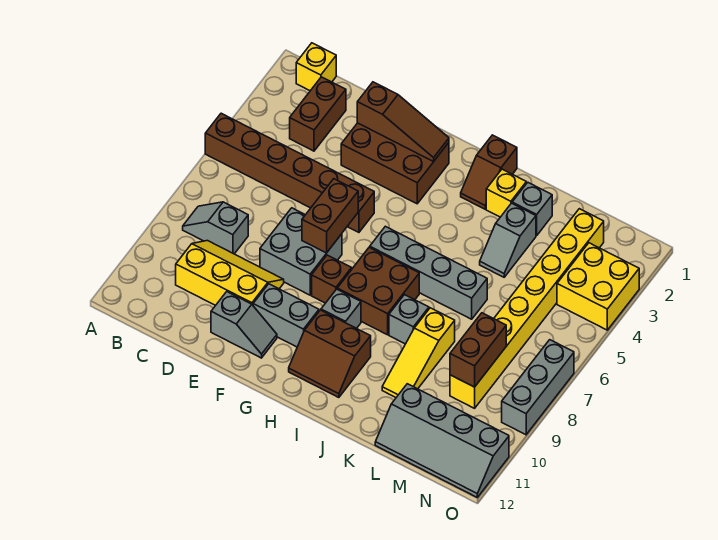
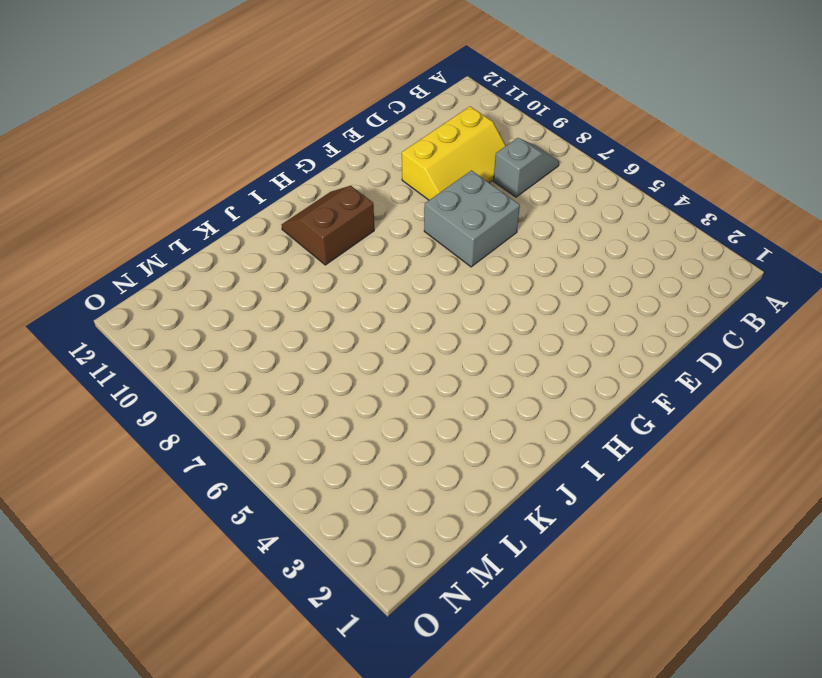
none -> brown 1x6 brick [205,113,374,232]
none -> yellow 1x1 brick [296,43,336,91]
none -> brown 1x2 brick [290,77,346,151]

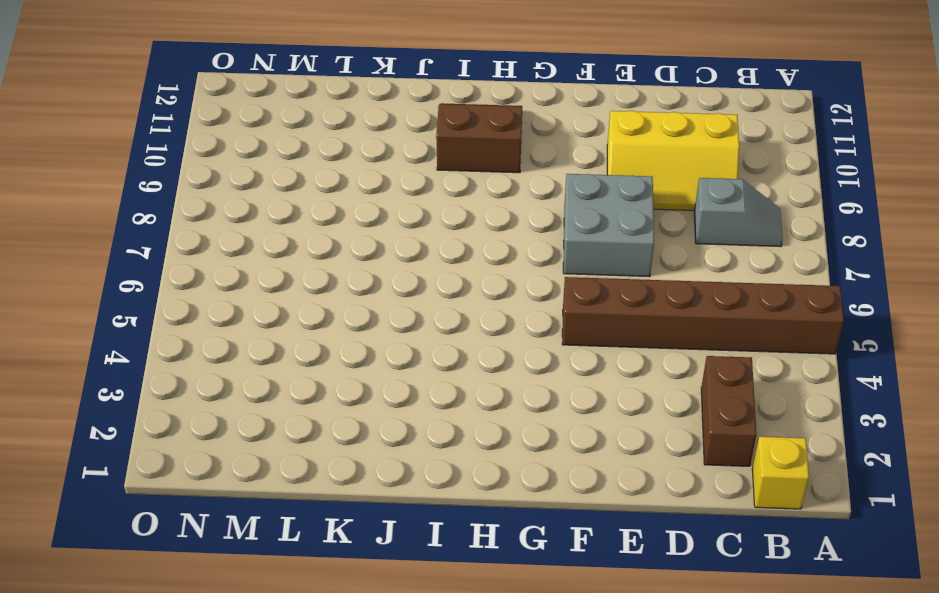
none -> brown 2x3 brick [341,123,449,204]
none -> grey 1x2 slope [211,292,277,358]
none -> grey 1x2 brick [253,284,319,347]

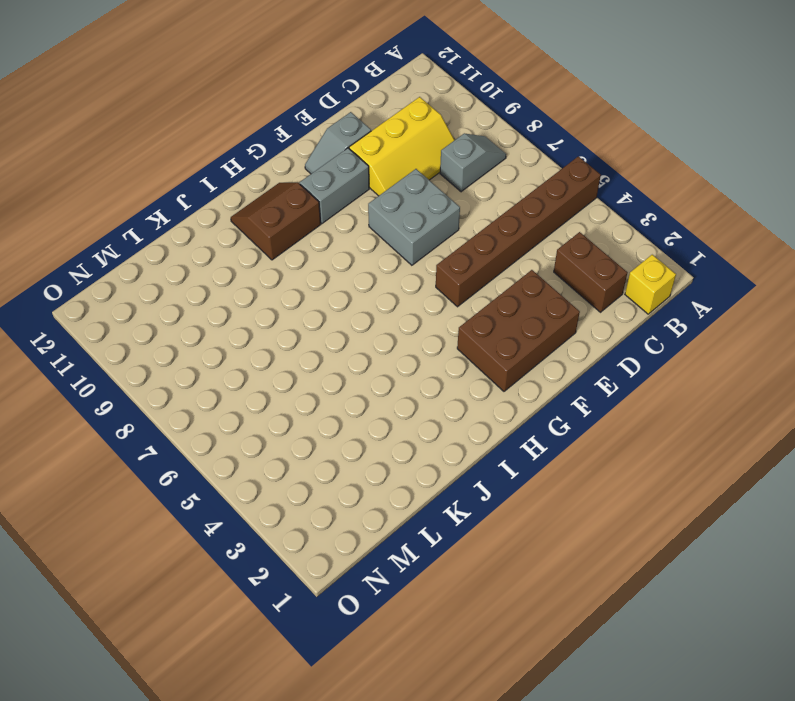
none -> brown 1x1 brick [312,255,352,303]
none -> grey 1x4 brick [370,226,487,319]
none -> brown 2x2 brick [337,247,419,335]

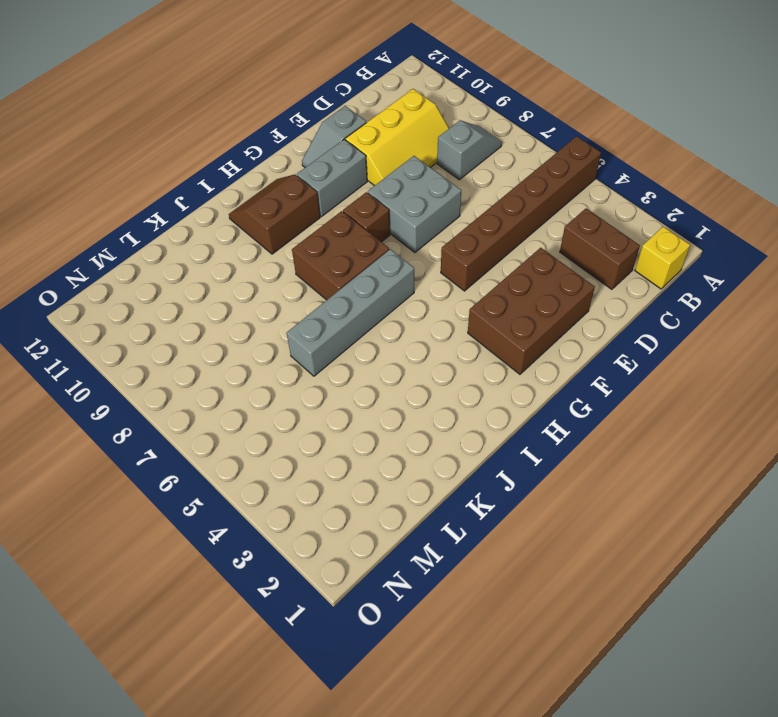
none -> grey 1x1 brick [321,289,361,328]
none -> brown 1x2 slope [461,135,517,209]
none -> yellow 1x1 brick [486,169,526,217]

